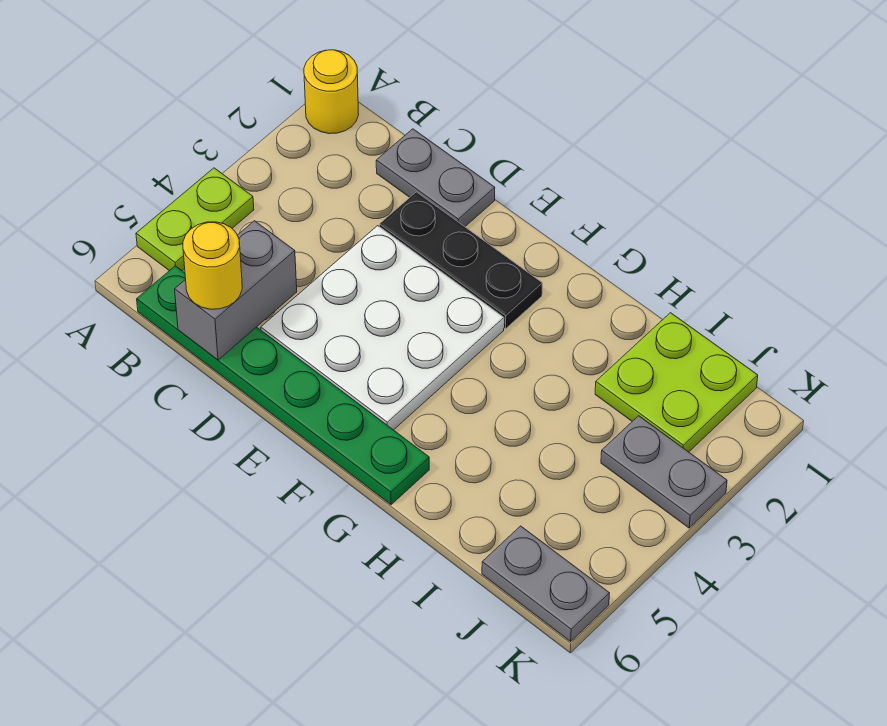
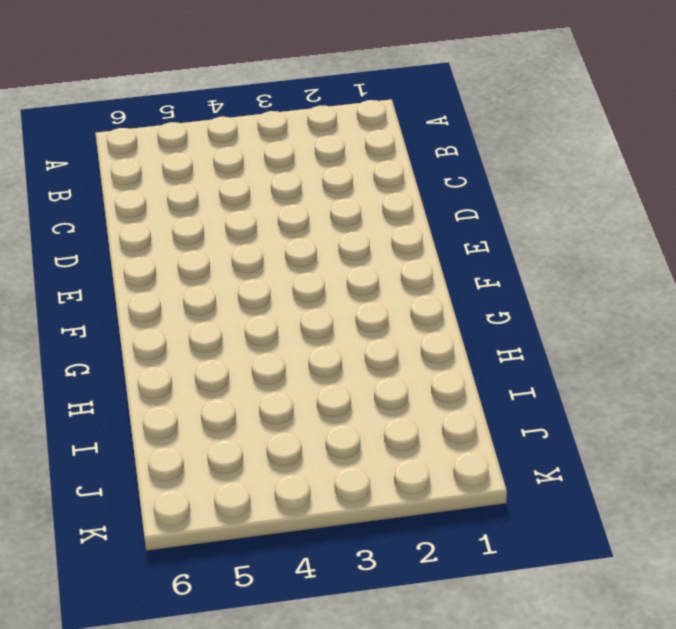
none -> yellow 1x1 round brick [304,50,359,134]
none -> lime 1x2 plate [136,168,254,271]

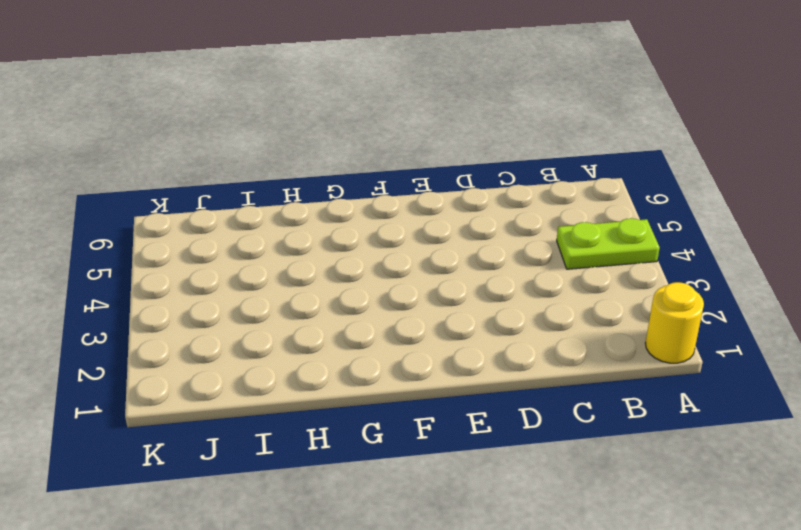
lime 1x2 plate [557,218,660,269] -> lime 1x2 plate turned to [136,168,254,271]
none -> green 1x6 plate [137,266,429,505]
none -> grey 1x2 plate [376,129,495,227]

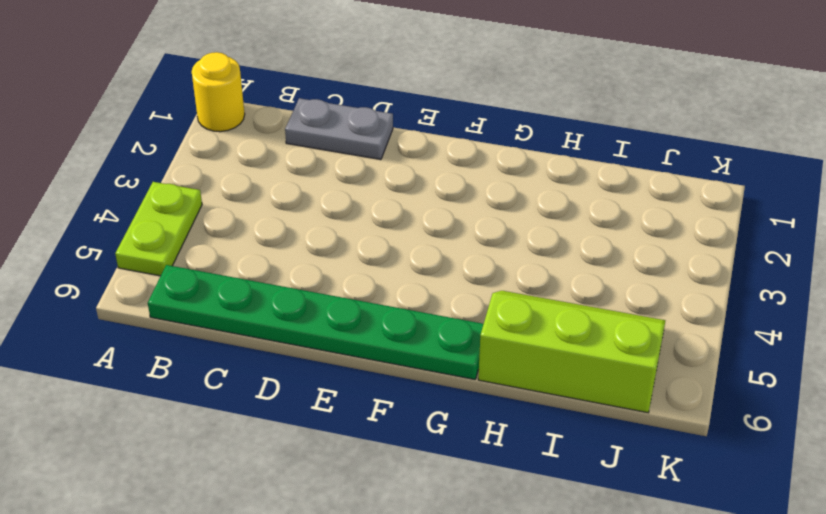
lime 2x3 slope [478,291,665,413] -> grey 1x2 plate [482,526,609,641]
none -> black 1x3 plate [380,192,543,329]
none -> white 3x3 plate [261,226,504,430]

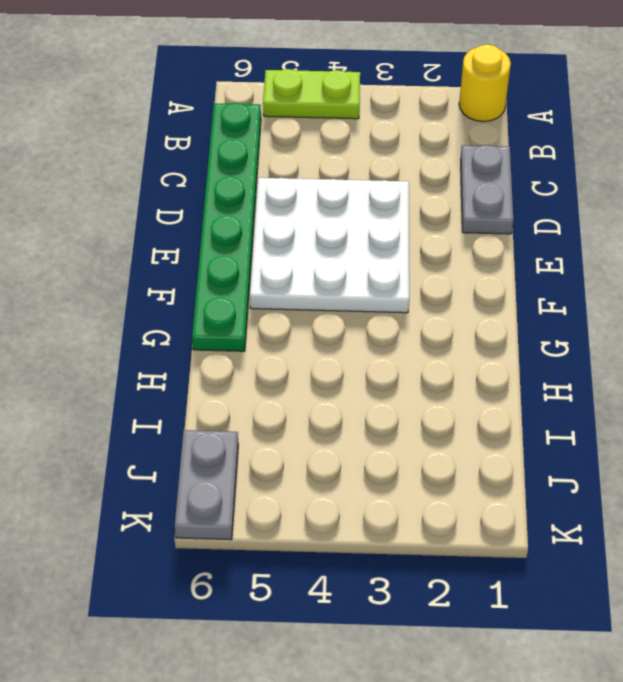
none -> black 1x3 plate [380,192,543,329]
none -> lime 2x2 plate [595,313,758,452]

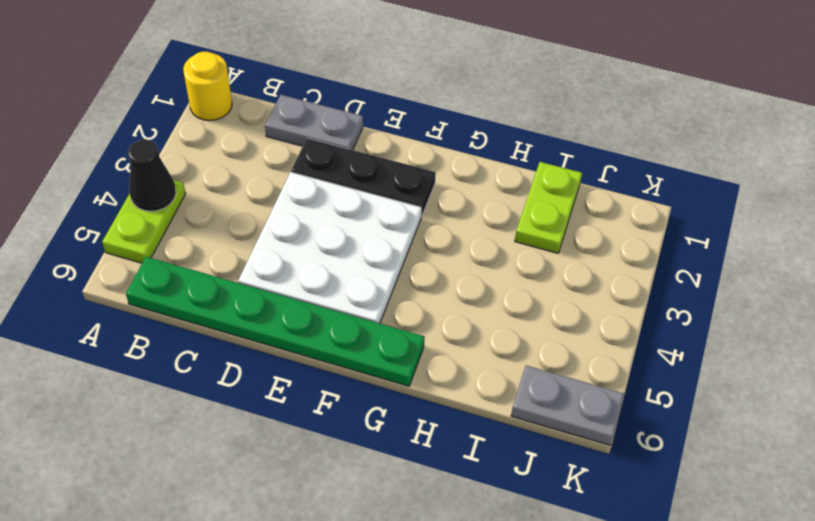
black 1x1 cone [128,140,176,211] -> none
lime 1x2 plate [515,162,582,253] -> lime 2x2 plate [595,313,758,452]
none -> grey 1x2 plate [601,416,727,528]
none -> grey 1x2 brick [175,221,297,360]

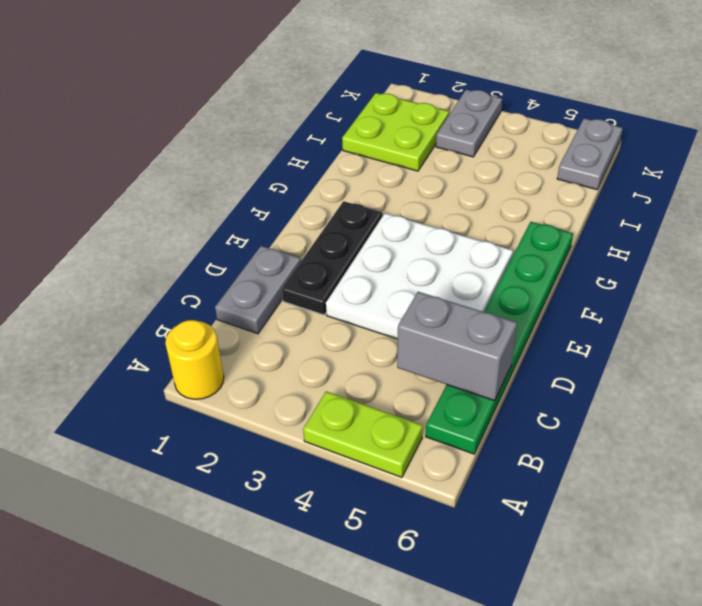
none -> yellow 1x1 round brick [183,222,242,309]

